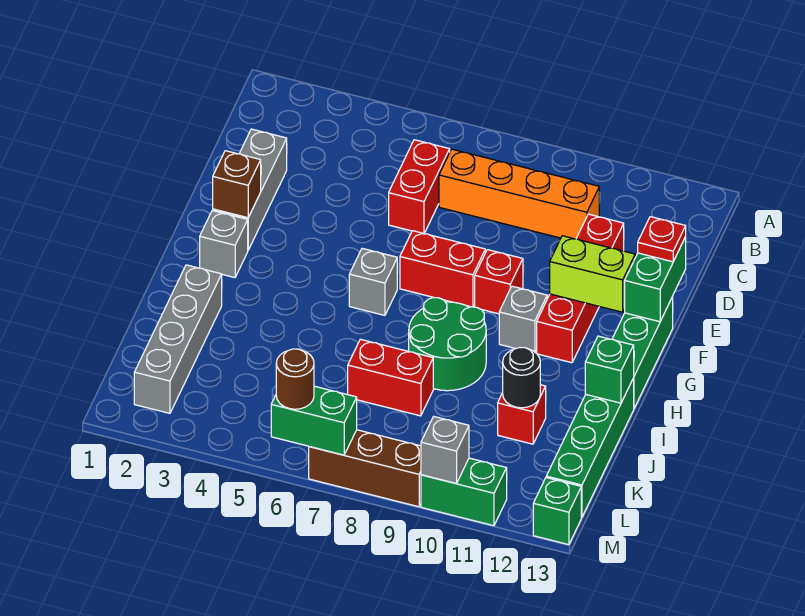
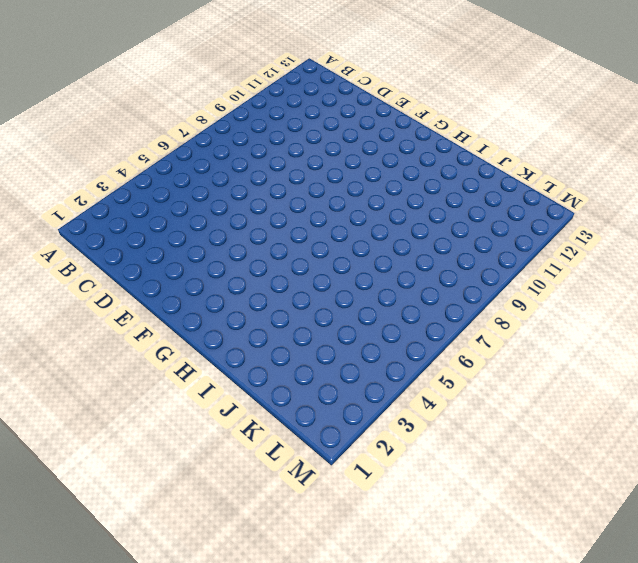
none -> red 1x2 brick [389,140,450,233]
none -> orange 1x4 brick [439,149,599,239]
none -> grey 1x3 brick [213,129,287,250]

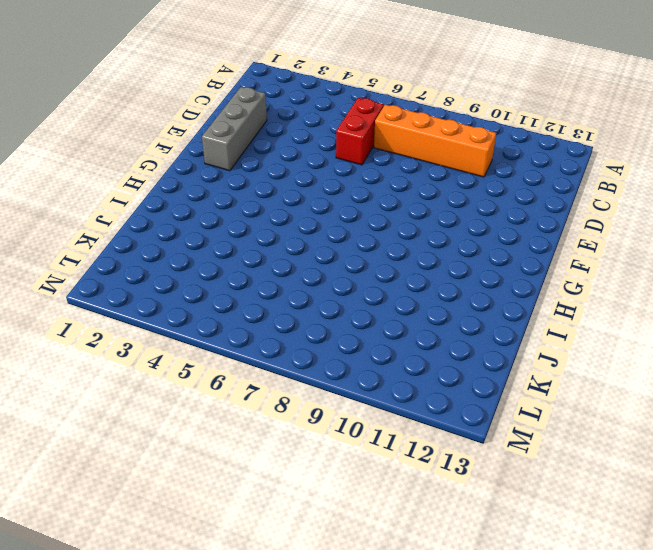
none -> red 1x4 brick [537,214,624,363]
none -> red 1x2 brick [400,231,485,307]
none -> red 1x1 brick [475,250,523,314]

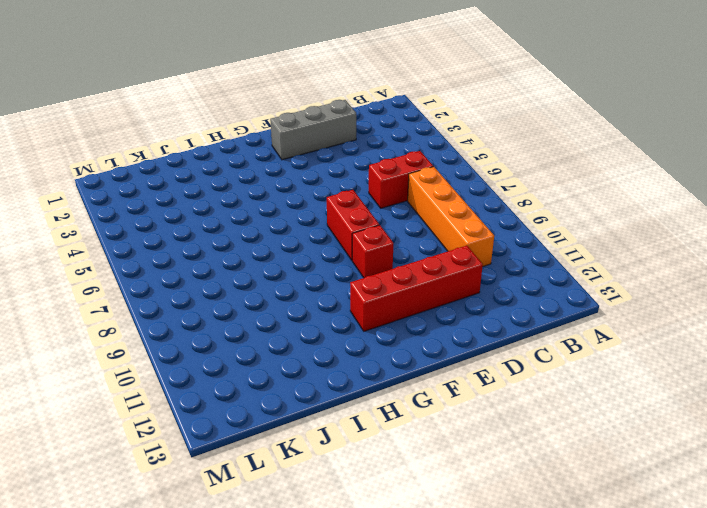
none -> green 1x3 brick [612,297,673,408]
none -> grey 1x1 brick [200,211,248,278]
none -> grey 1x1 brick [349,248,397,315]

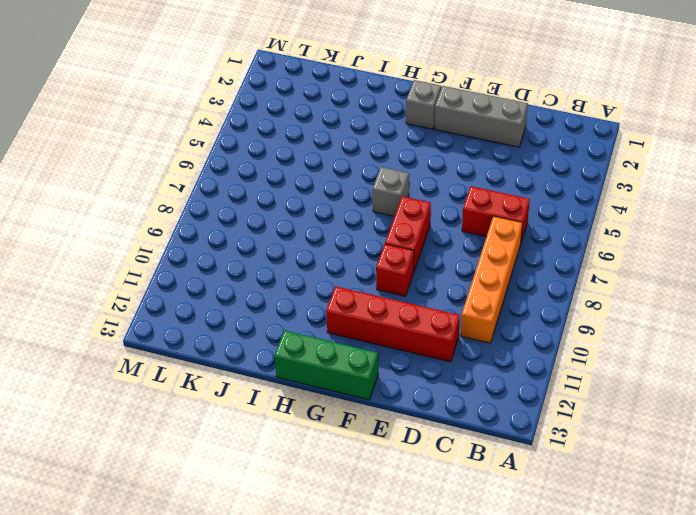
none -> grey 1x1 brick [499,286,547,352]
none -> green 2x2 round brick [409,298,486,391]
none -> grey 1x4 brick [134,265,222,413]

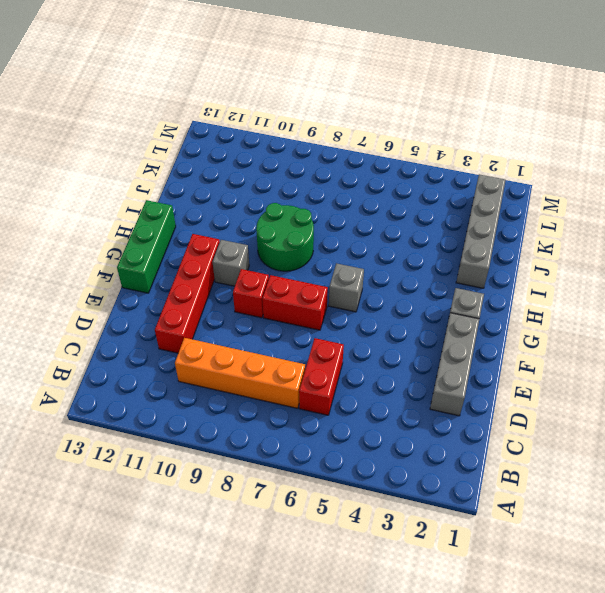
none -> green 1x4 brick [546,378,634,517]
none -> red 1x2 brick [348,339,433,416]
none -> red 1x1 brick [498,385,546,444]

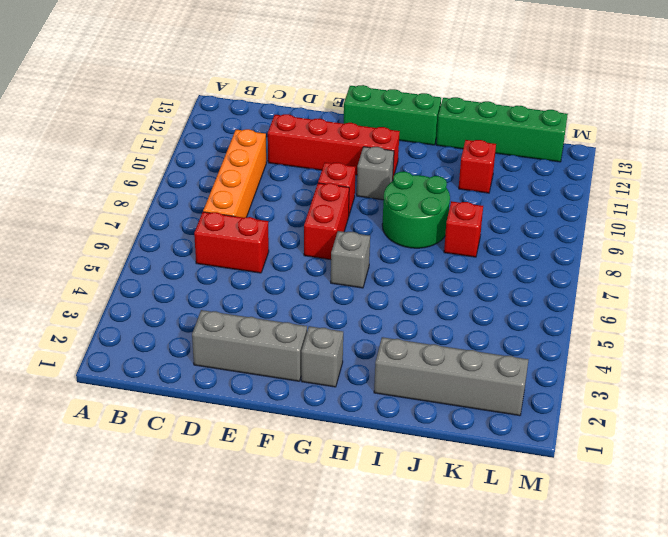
red 1x1 brick [444,201,483,257] -> red 1x2 brick [348,339,433,416]
none -> brown 1x3 brick [309,430,421,507]
none -> green 1x2 brick [421,458,507,526]
none -> green 1x1 brick [533,478,581,545]

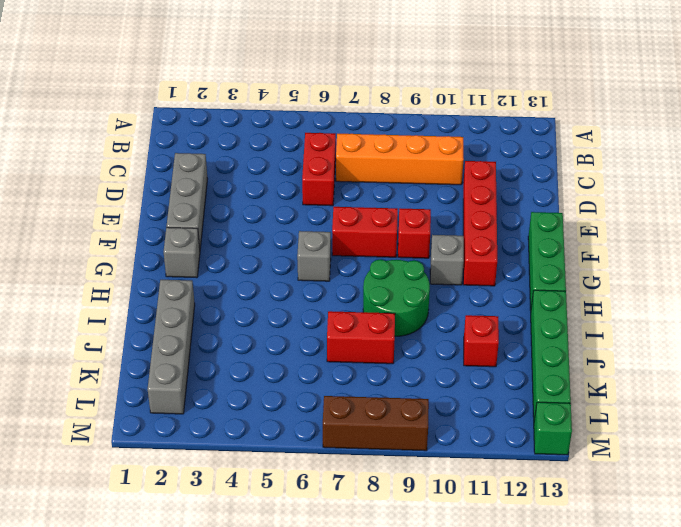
none -> green 1x2 brick [421,458,507,526]
none -> green 1x2 brick [625,237,686,322]
none -> brown 1x1 brick [213,151,261,218]

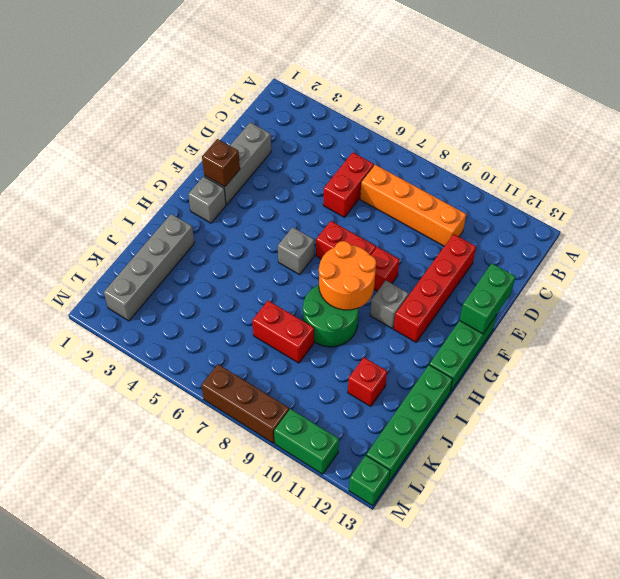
orange 2x2 round brick [319,241,376,310] -> none
none -> lime 1x2 brick [550,236,635,312]
none -> green 1x1 brick [585,336,634,403]
none -> black 1x1 round brick [503,347,540,408]

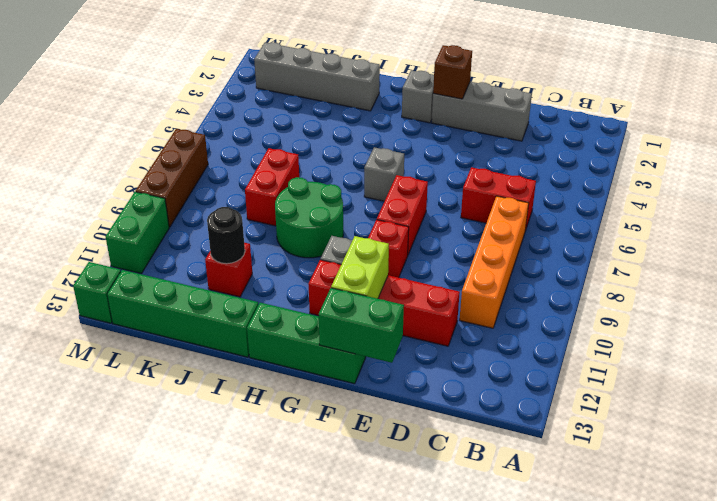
none -> green 1x1 brick [585,336,634,403]
none -> green 1x2 brick [271,386,357,455]
none -> grey 1x1 brick [421,416,469,483]

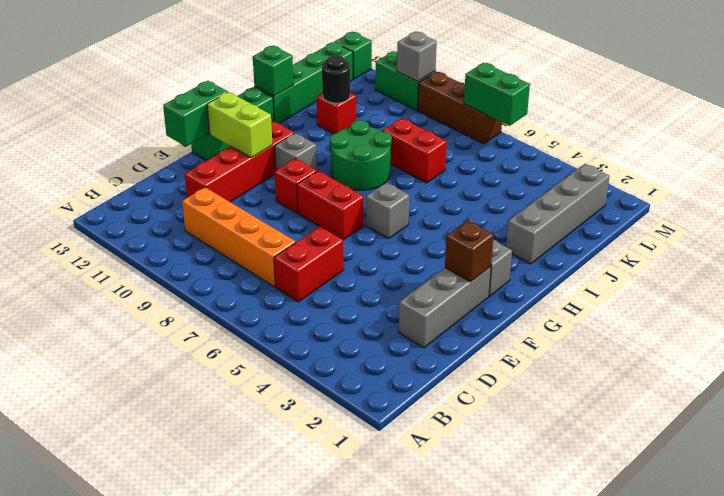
none -> red 1x1 plate [638,217,686,262]
none -> brown 1x1 round brick [276,349,314,409]

